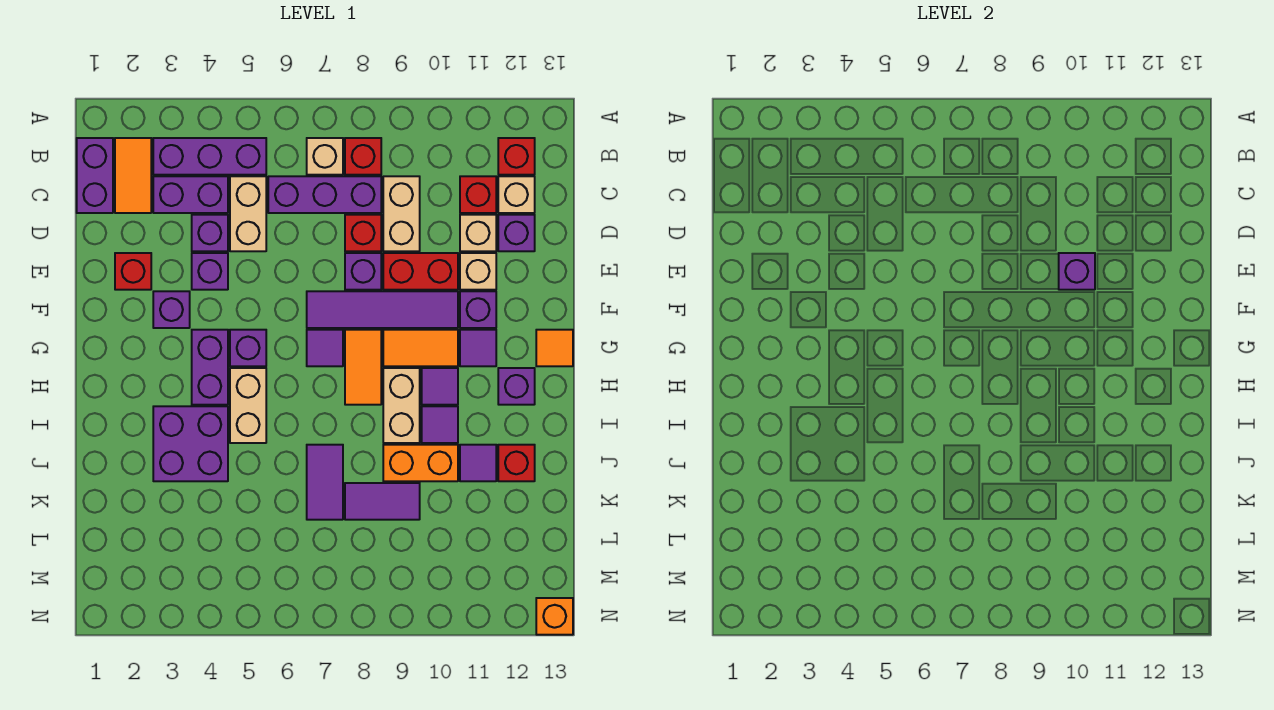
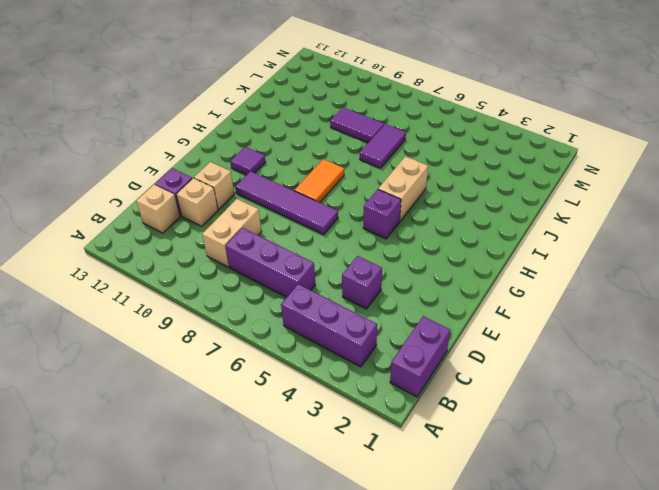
none -> orange 1x2 tile [115,138,151,213]
none -> tan 1x1 brick [307,138,343,175]
none -> red 1x1 brick [345,138,381,175]
none -> red 1x1 brick [498,138,535,175]

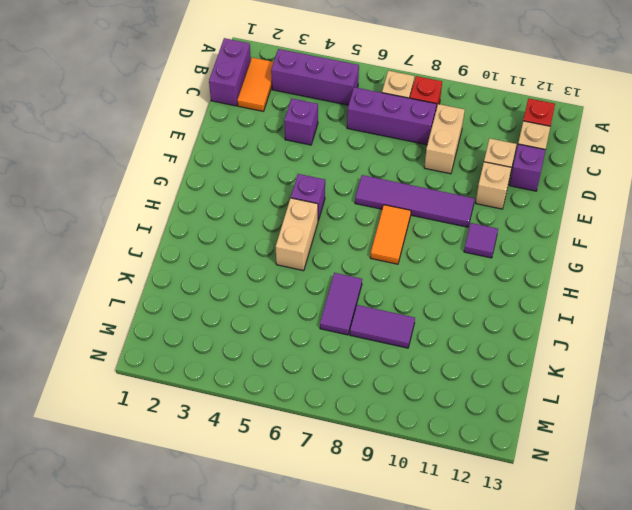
none -> purple 1x2 brick [153,176,228,213]
none -> tan 1x2 brick [230,176,266,251]
none -> red 1x1 brick [460,176,496,213]
none -> red 1x1 brick [345,215,381,251]

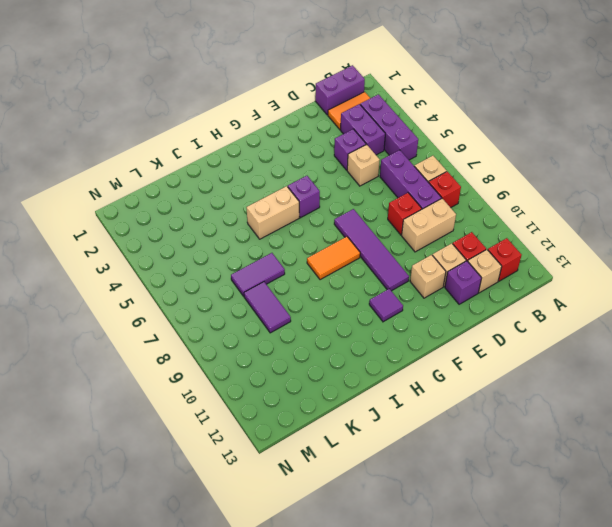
tan 1x1 brick [347,145,380,186] -> tan 1x2 brick [230,176,266,251]
none -> red 1x1 brick [115,253,151,290]
none -> purple 1x1 brick [192,253,228,290]
none -> purple 1x1 brick [345,253,381,290]
none -> red 1x2 brick [383,253,458,290]

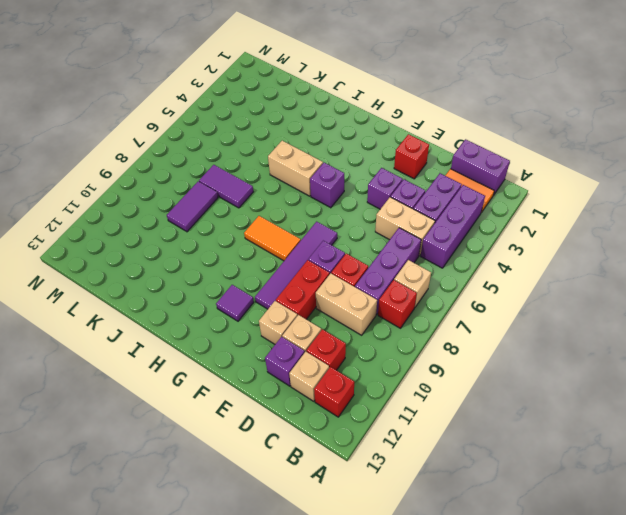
none -> purple 1x1 brick [153,291,190,328]
none -> purple 1x1 brick [460,291,496,328]
none -> purple 1x2 brick [192,330,228,405]
none -> purple 1x1 tile [307,330,343,366]

